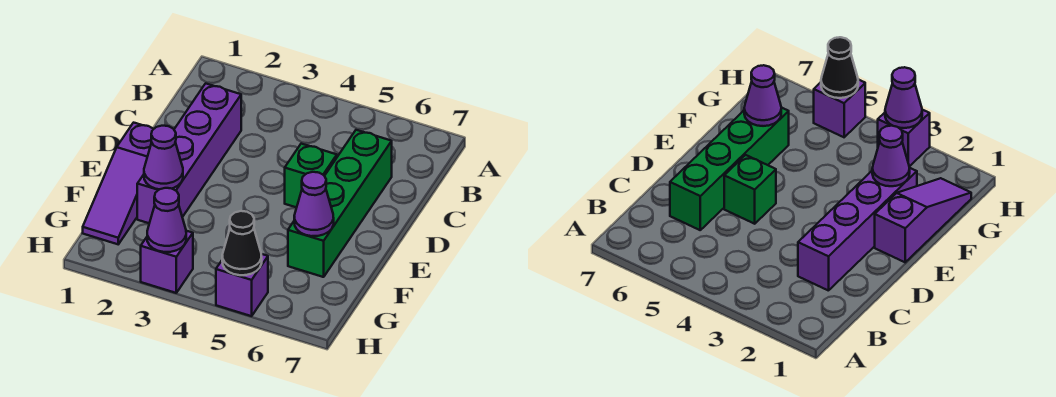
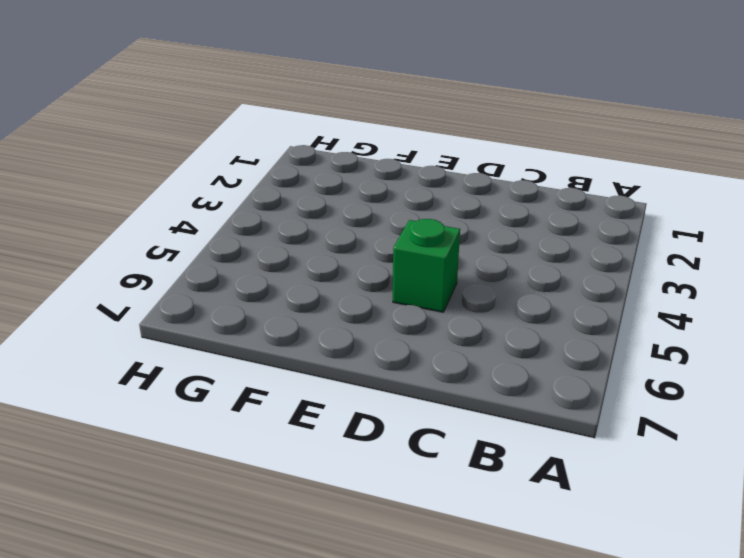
none -> purple 1x4 brick [137,83,241,223]
none -> green 1x4 brick [288,130,392,277]

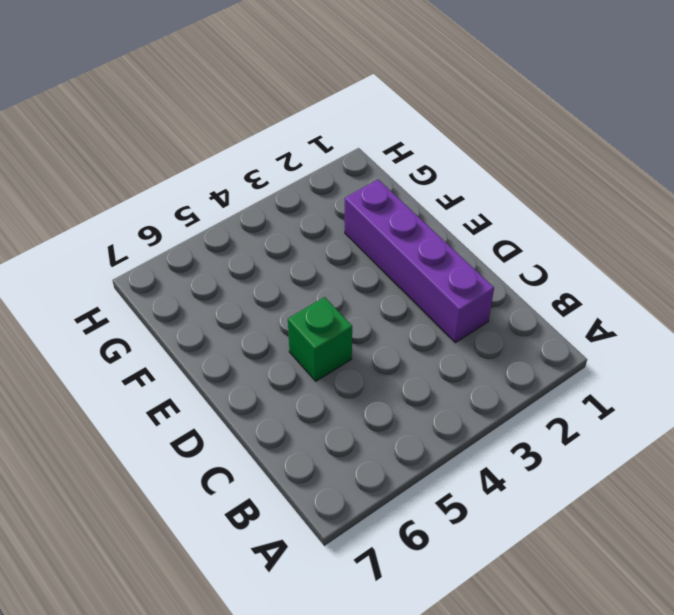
none -> green 1x4 brick [288,130,392,277]
none -> purple 1x3 slope [83,123,153,244]

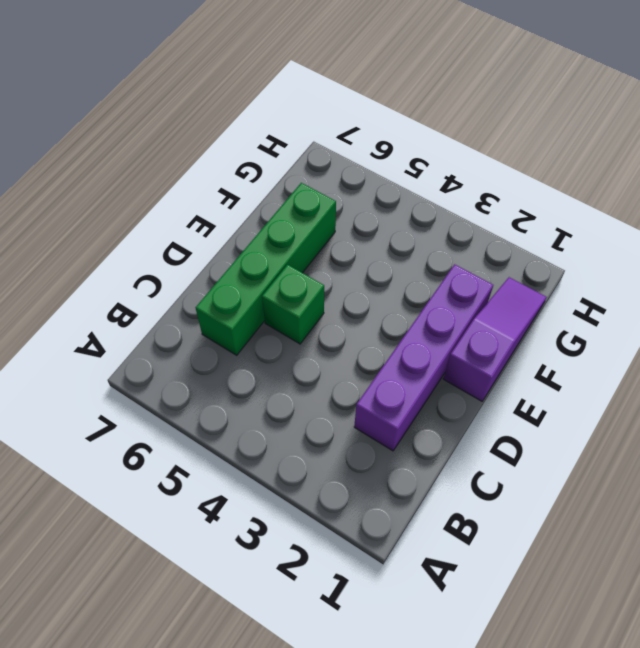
none -> purple 1x1 brick [141,231,193,293]
none -> purple 1x1 brick [216,254,268,316]

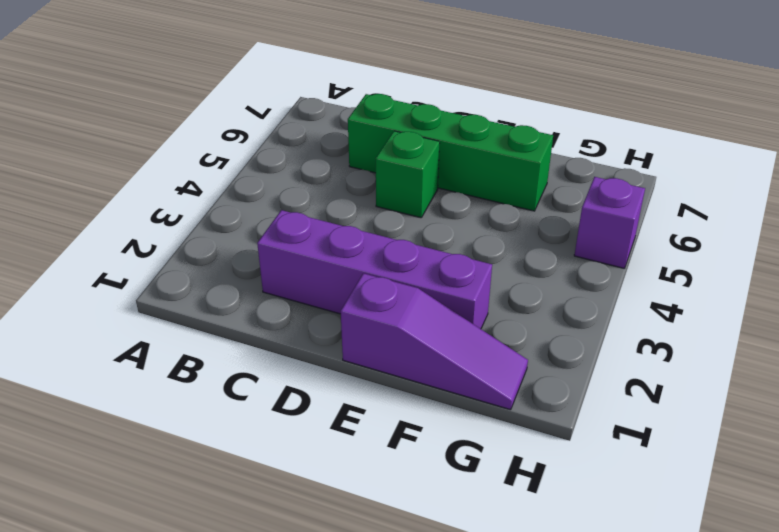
none -> purple 1x1 brick [141,231,193,293]
none -> purple 1x1 cone [144,126,183,189]

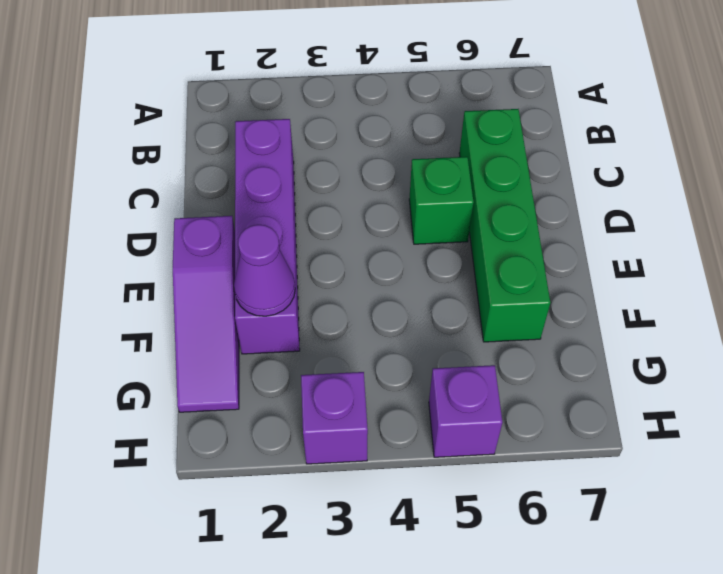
none -> purple 1x1 cone [294,172,334,236]
none -> purple 1x1 cone [147,188,186,252]

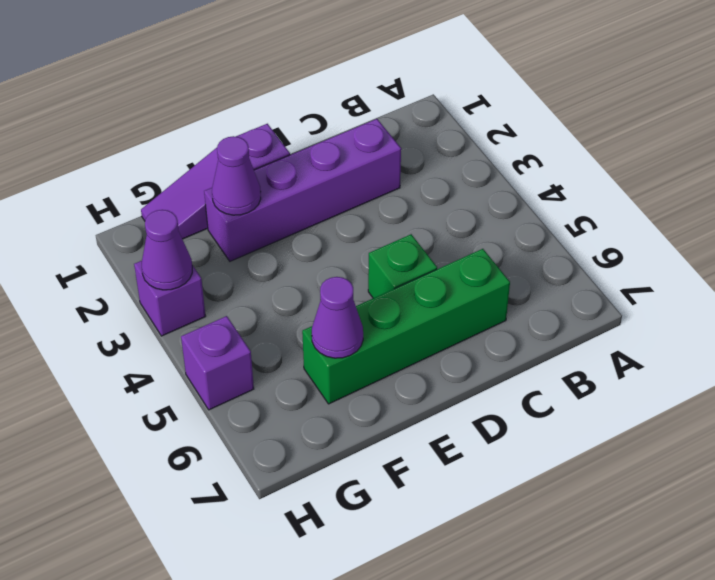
none -> black 1x1 cone [222,211,262,275]

